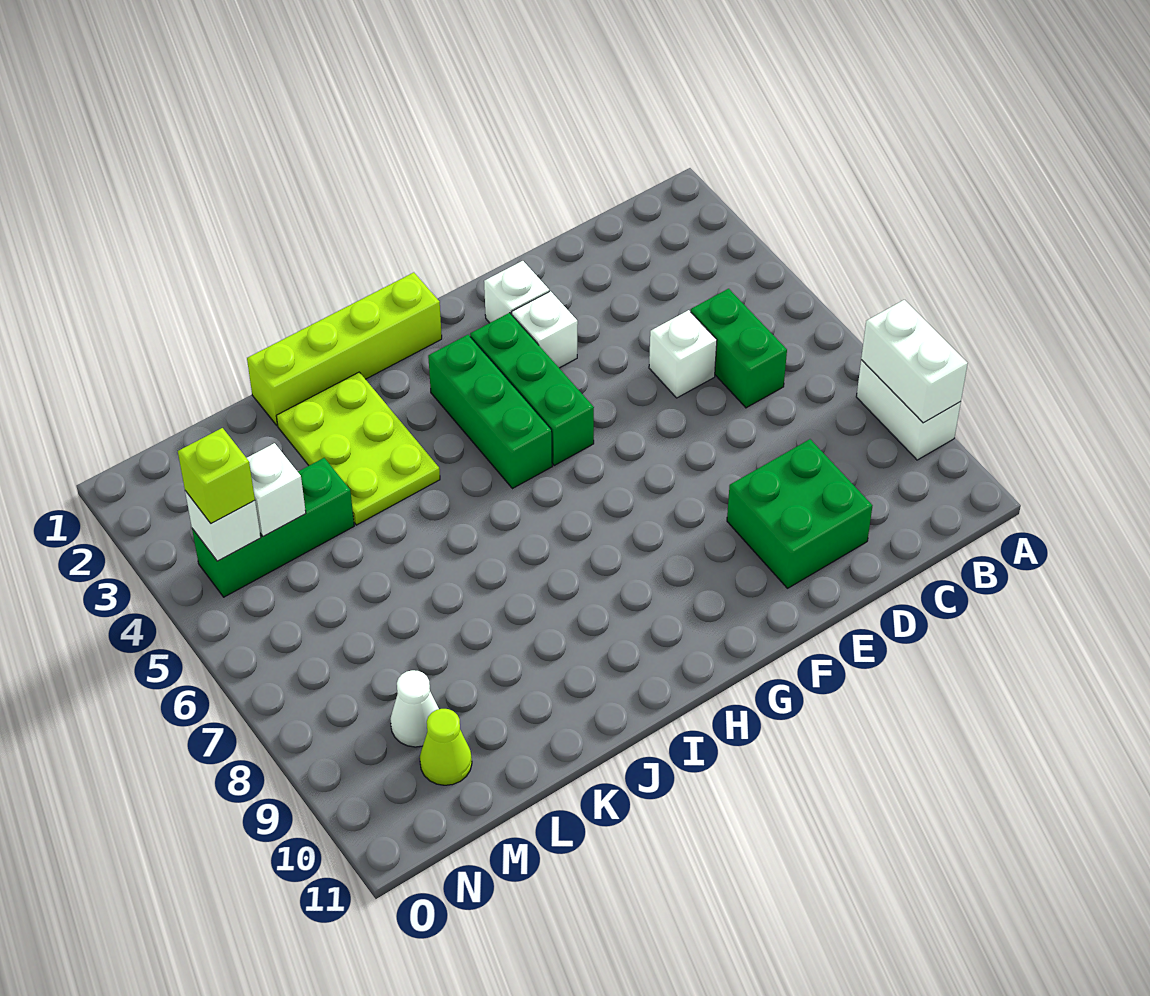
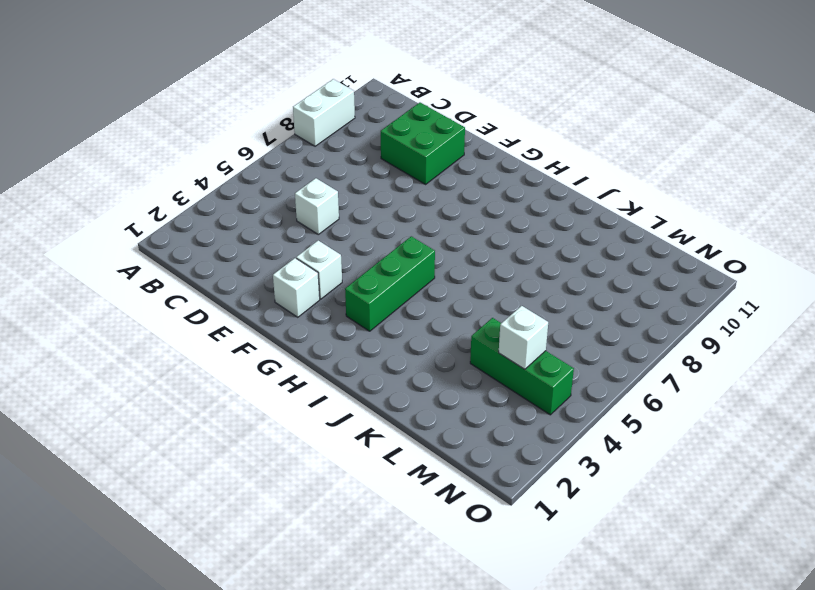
none -> green 1x2 brick [691,289,787,408]
none -> green 1x3 brick [470,313,594,465]
none -> lime 1x4 brick [247,273,442,425]

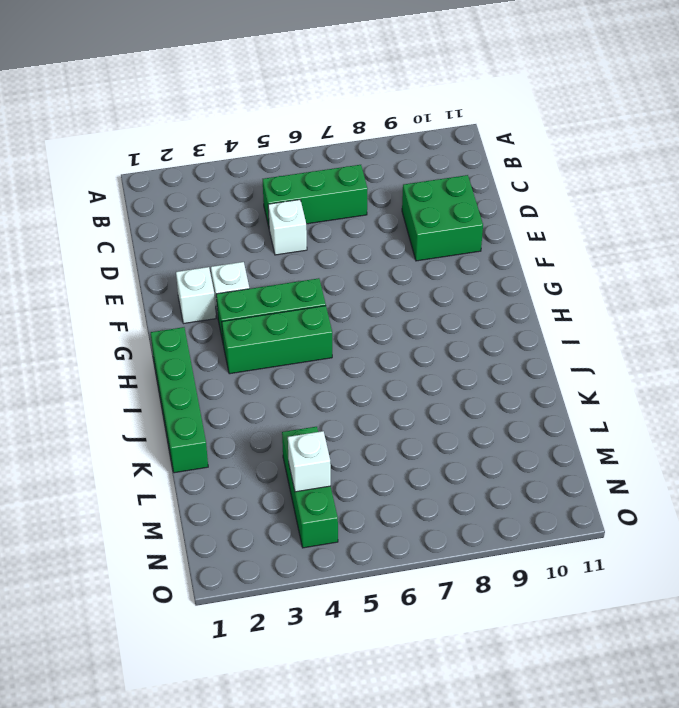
green 1x3 brick [263,165,368,227] -> green 1x2 brick [691,289,787,408]
green 1x4 brick [151,327,208,473] -> lime 1x4 brick [247,273,442,425]
none -> white 1x2 brick [856,360,961,460]
none -> lime 2x3 plate [276,372,440,525]
none -> white 1x1 cone [390,670,439,747]

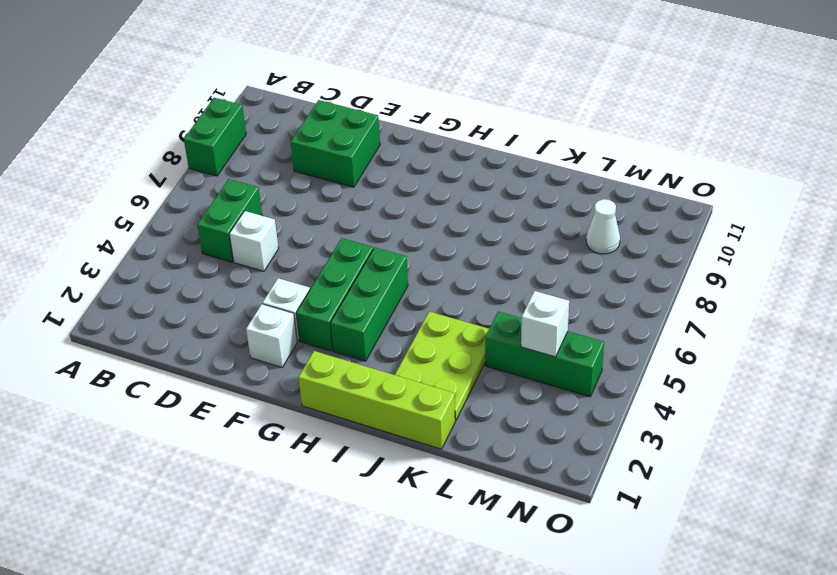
green 1x2 brick [184,98,246,176] -> white 1x2 brick [856,360,961,460]
none -> lime 1x1 cone [420,709,472,785]
none -> white 1x2 brick [861,300,968,423]
none -> white 1x1 brick [185,491,261,561]

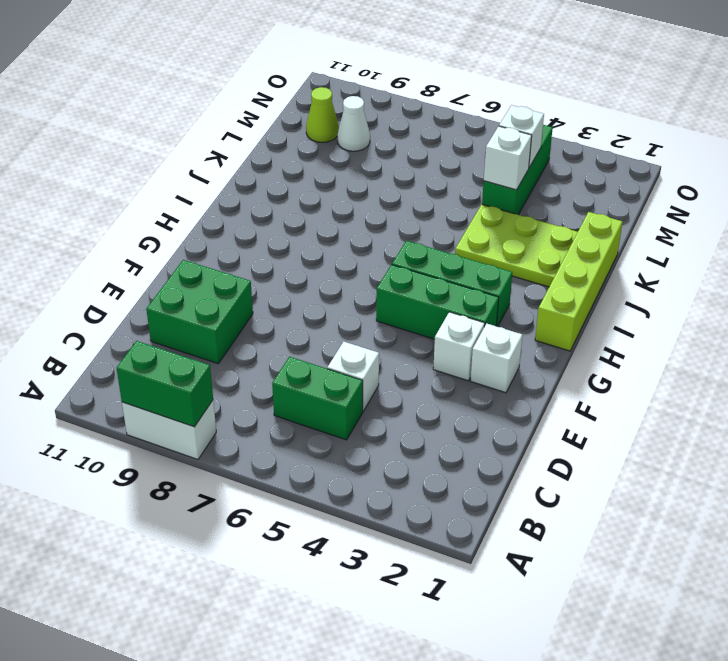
green 1x2 brick [117,341,213,427] -> white 1x2 brick [861,300,968,423]
white 1x1 brick [484,126,532,190] -> white 1x1 brick moved to [185,491,261,561]
none -> lime 1x1 brick [178,428,255,523]

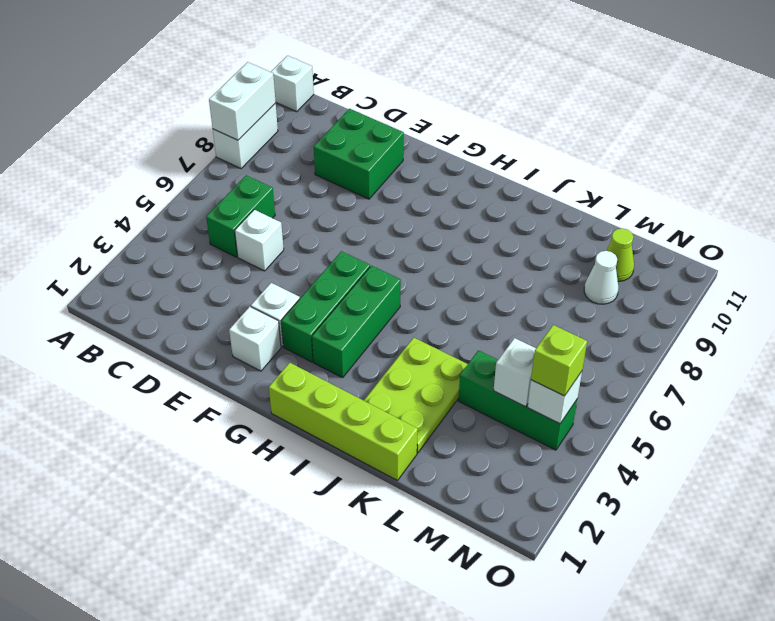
white 1x1 brick [271,56,314,112] -> none

